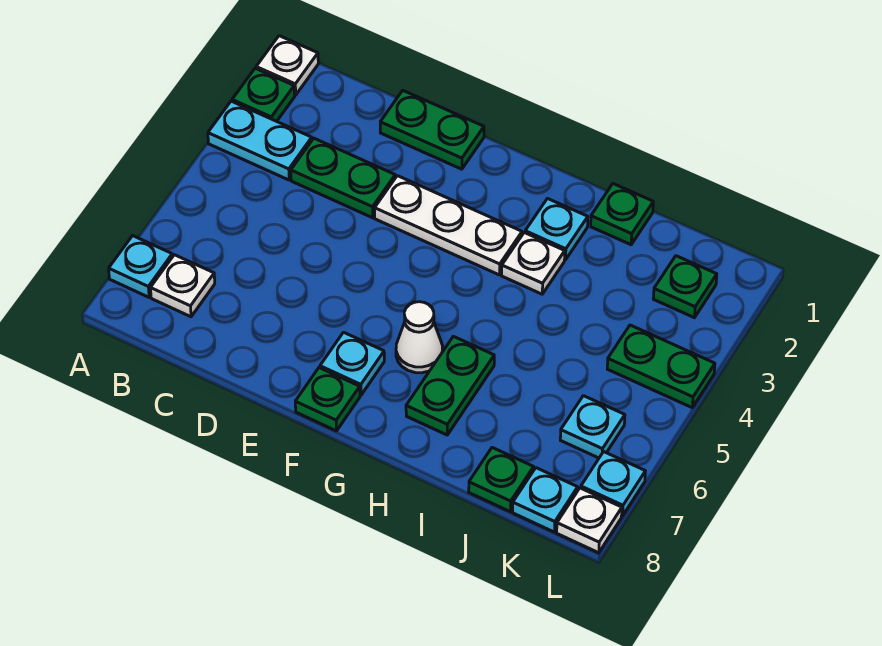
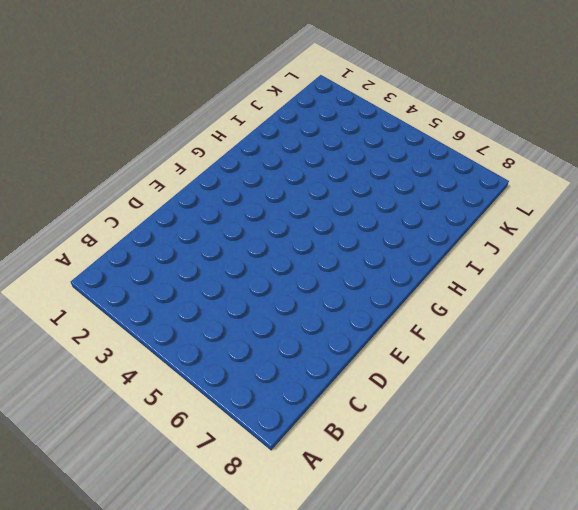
none -> white 1x1 plate [256,36,318,95]
none -> green 1x1 plate [232,68,295,121]
none -> cyan 1x2 plate [208,101,312,180]

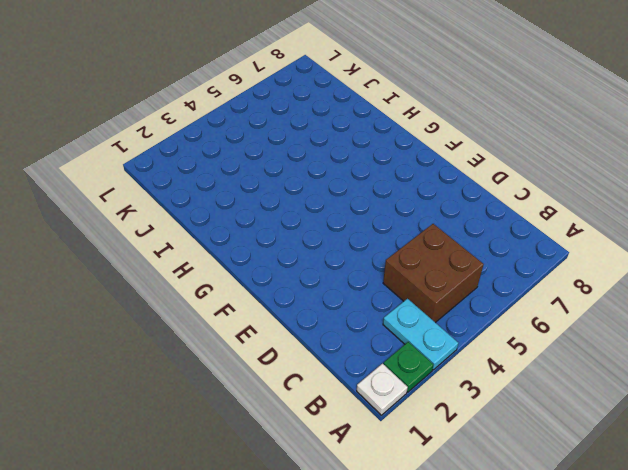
brown 2x2 brick [383,224,484,323] -> none
none -> cyan 1x1 plate [109,236,172,297]
none -> white 1x1 plate [151,255,215,317]
none -> green 1x2 plate [291,138,395,218]

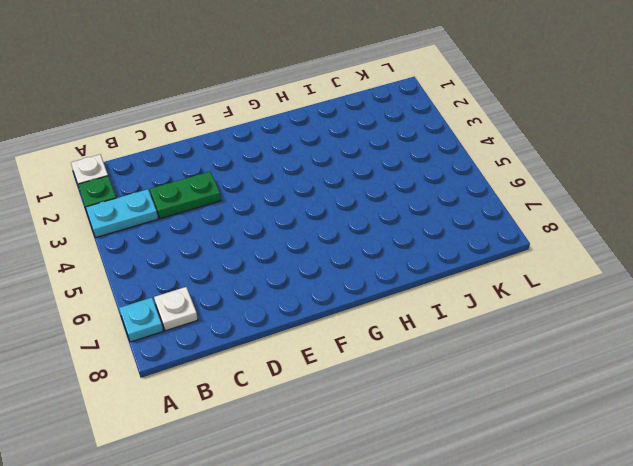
none -> green 1x2 plate [380,91,484,169]
none -> white 1x3 plate [375,176,522,275]
none -> cyan 1x1 plate [320,332,384,395]

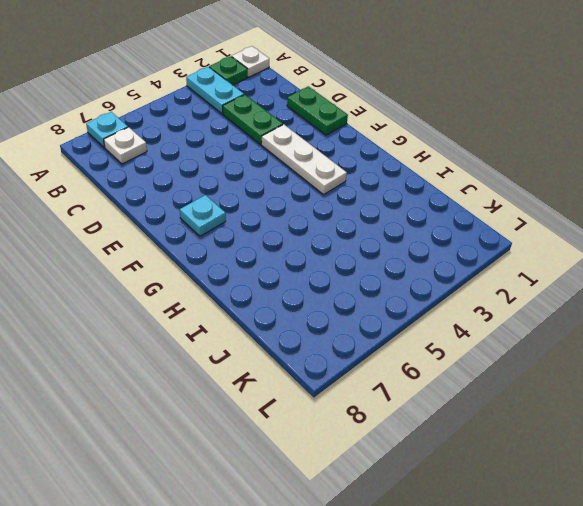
none -> green 1x1 plate [295,368,360,431]
none -> white 1x1 cone [396,302,443,373]
none -> cyan 1x1 plate [525,199,588,260]

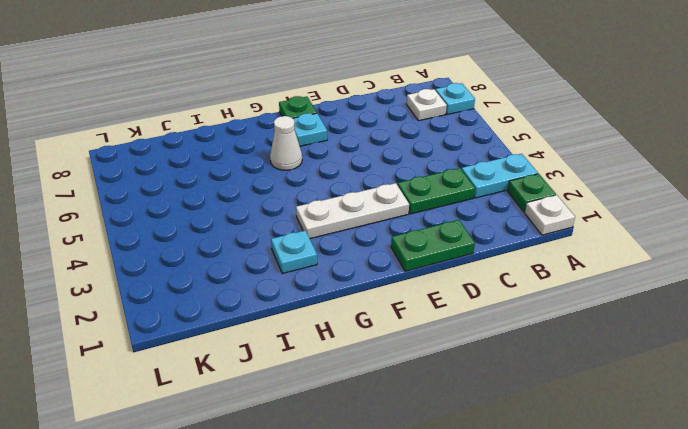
none -> white 1x1 plate [502,233,565,294]
none -> green 1x2 plate [406,336,494,435]
none -> green 1x1 plate [591,184,653,245]

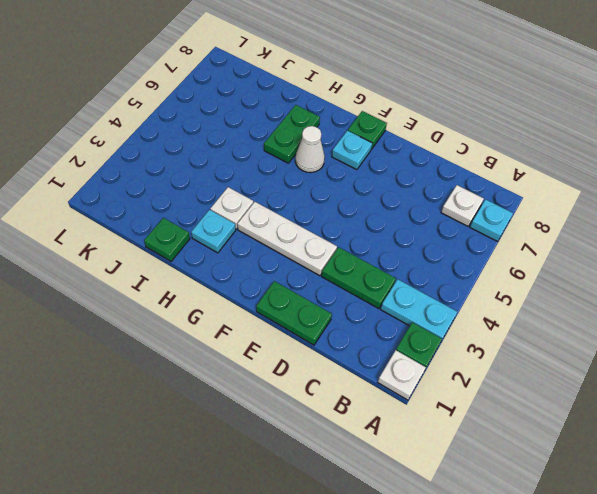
none -> green 1x1 plate [469,448,534,512]
none -> green 1x1 plate [653,256,717,318]
none -> green 1x2 plate [607,325,715,408]

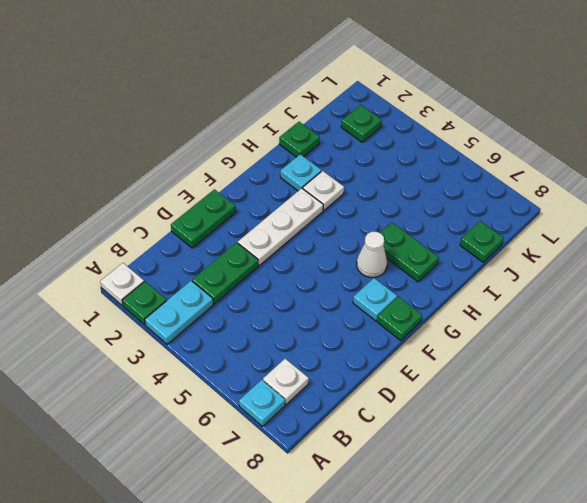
none -> green 1x2 plate [607,325,715,408]
none -> cyan 1x1 plate [560,396,625,458]
none -> cyan 1x1 plate [513,468,578,532]

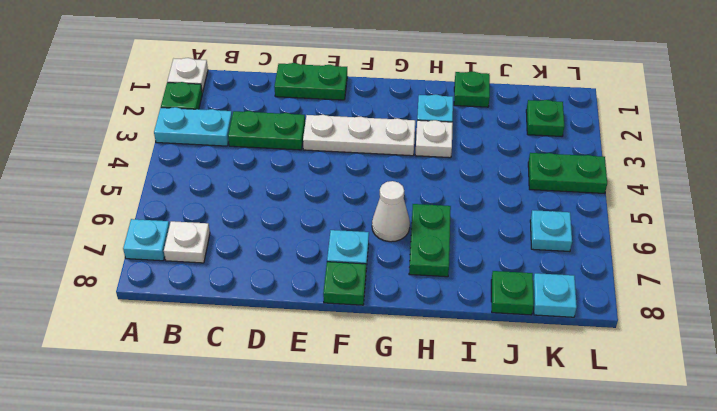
none -> cyan 1x1 plate [581,452,645,516]
none -> white 1x1 plate [557,488,622,553]

